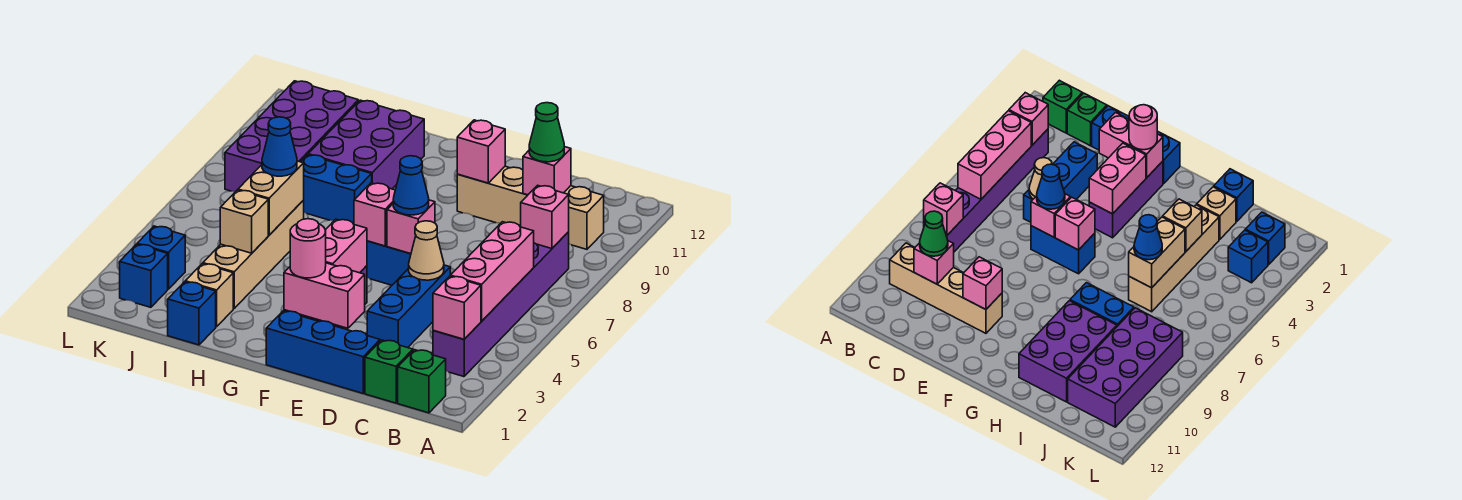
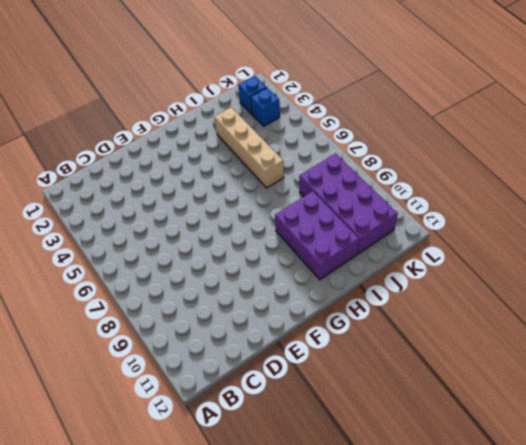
none -> green 1x1 brick [398,350,446,413]
none -> purple 1x6 brick [433,232,569,377]
none -> tan 1x4 brick [457,166,604,249]
none -> green 1x1 brick [365,340,413,403]

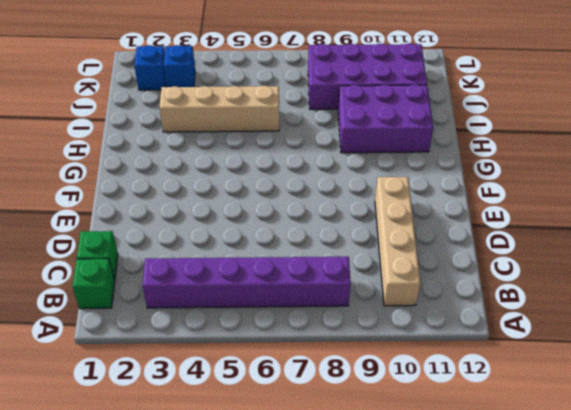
none -> blue 1x3 brick [266,311,380,393]
none -> blue 1x3 brick [367,265,450,348]
none -> blue 1x2 brick [367,241,411,285]
none -> purple 1x3 brick [1089,161,1163,238]

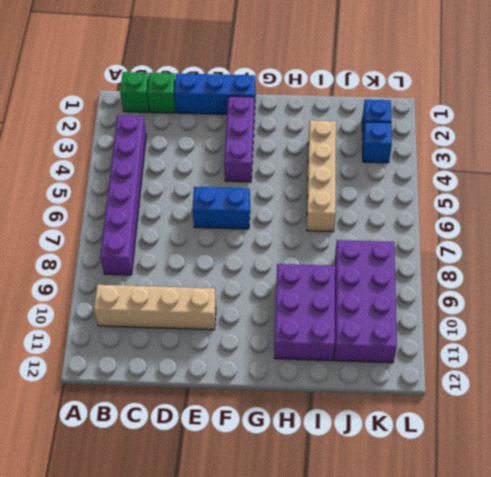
none -> blue 1x3 brick [367,265,450,348]
none -> blue 1x2 brick [301,155,372,224]
none -> blue 1x1 brick [168,282,216,345]
none -> tan 1x1 brick [185,264,233,327]

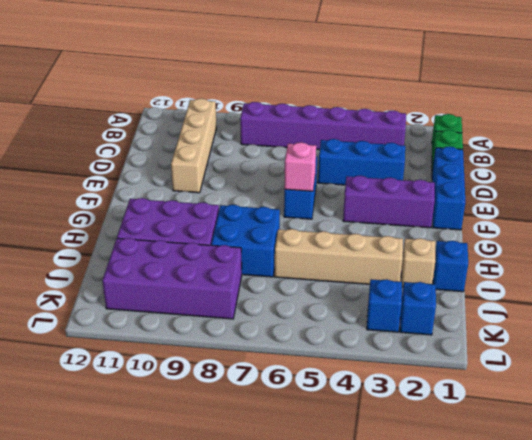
blue 2x2 brick [211,205,280,277] -> blue 1x2 brick [301,155,372,224]
none -> pink 1x1 brick [433,276,481,339]
none -> pink 1x3 brick [450,222,534,321]
none -> pink 1x1 brick [521,185,569,249]
none -> pink 1x1 brick [523,147,571,195]

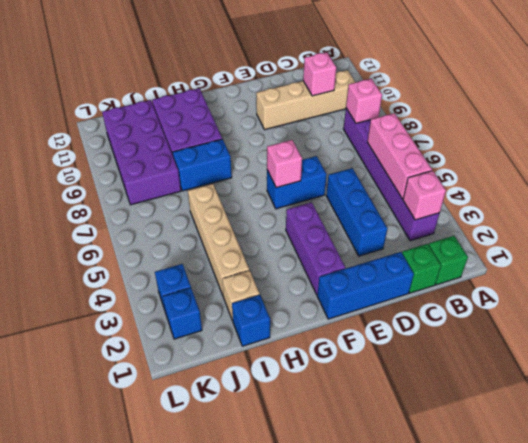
none -> tan 1x1 cone [409,221,444,280]
none -> pink 1x2 brick [284,263,365,328]
none -> pink 1x1 brick [387,200,435,254]
none -> pink 1x1 brick [457,120,505,183]

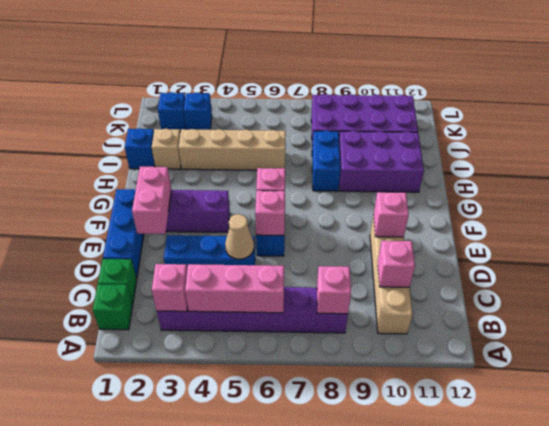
none -> pink 1x2 brick [326,219,367,273]
none -> tan 1x1 brick [220,190,268,253]
none -> tan 1x2 brick [238,161,304,235]
none -> green 1x1 cone [529,103,564,162]

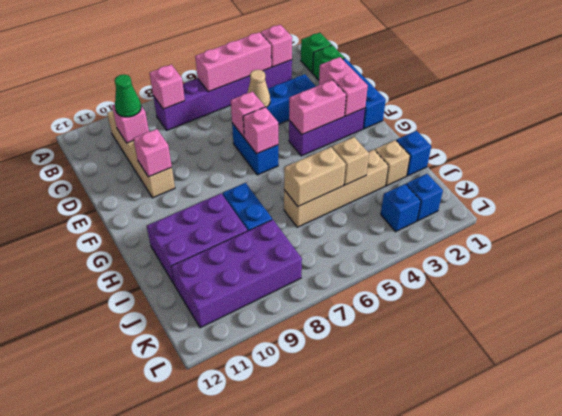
none -> blue 1x1 cone [393,156,429,215]
none -> pink 1x1 round brick [290,219,326,278]
none -> blue 1x1 cone [262,117,297,176]

